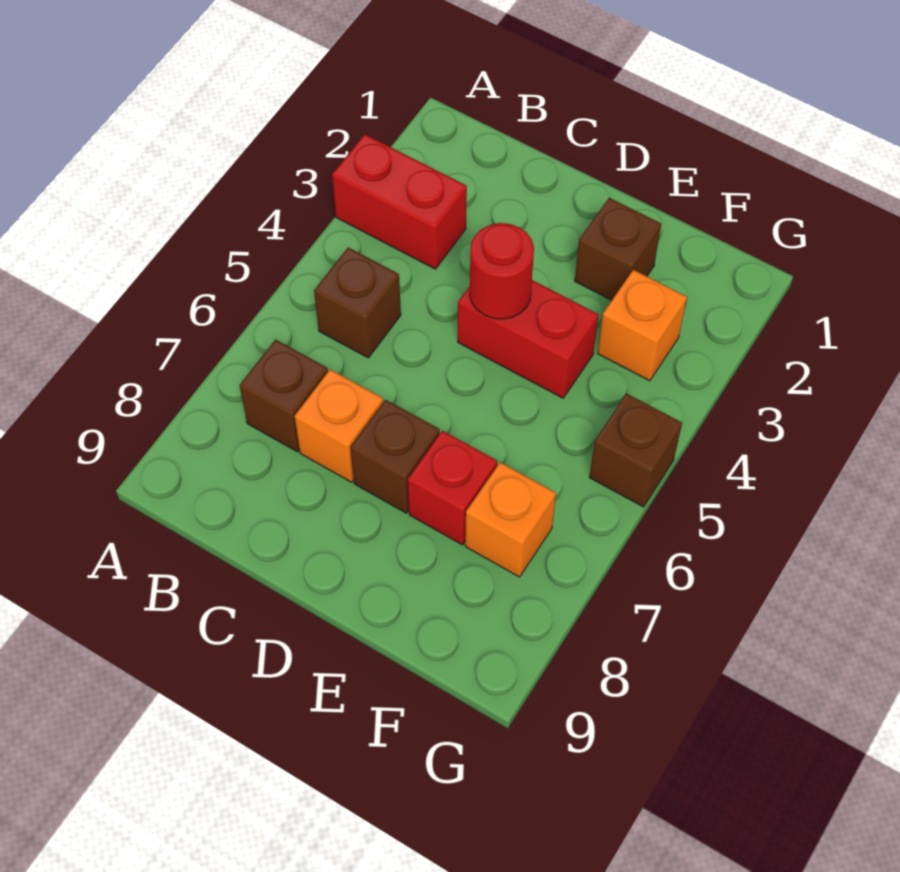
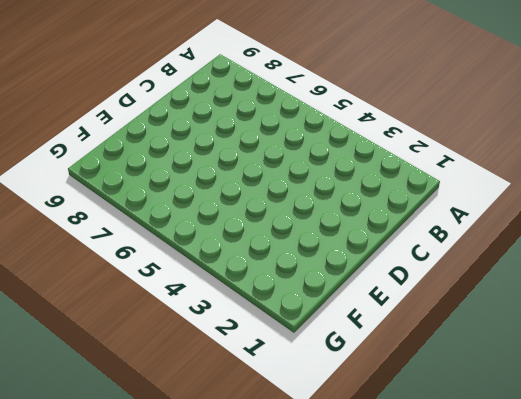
none -> red 1x2 brick [332,134,467,269]
none -> brown 1x1 brick [314,247,401,358]
none -> brown 1x1 brick [240,339,328,452]

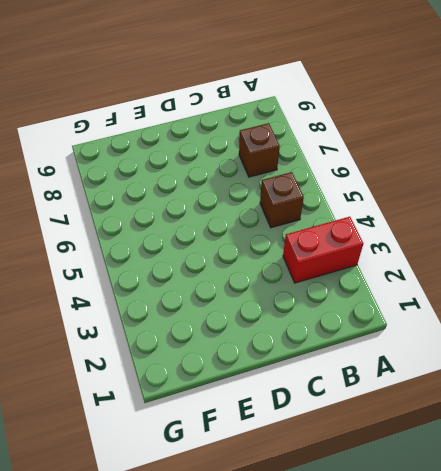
none -> orange 1x1 brick [295,369,383,482]
none -> red 1x2 brick [458,280,599,398]
none -> brown 1x1 brick [351,400,440,513]

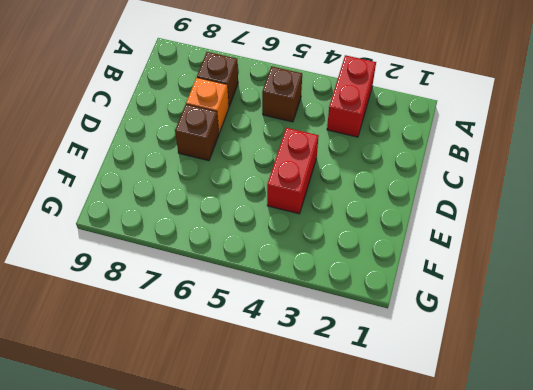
none -> brown 1x1 brick [575,198,661,300]
none -> red 1x1 brick [408,431,497,545]
none -> orange 1x1 brick [598,270,687,381]

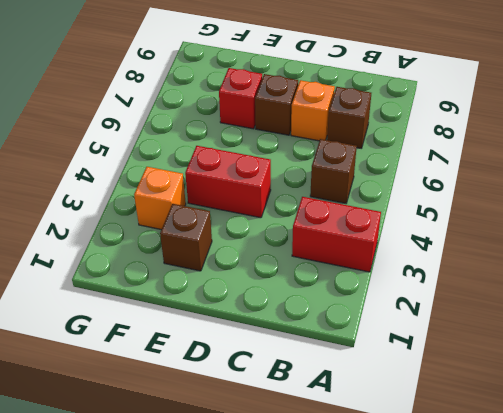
none -> orange 1x1 brick [465,462,556,577]
none -> brown 1x1 brick [589,393,682,507]
none -> red 1x1 round brick [470,223,534,319]

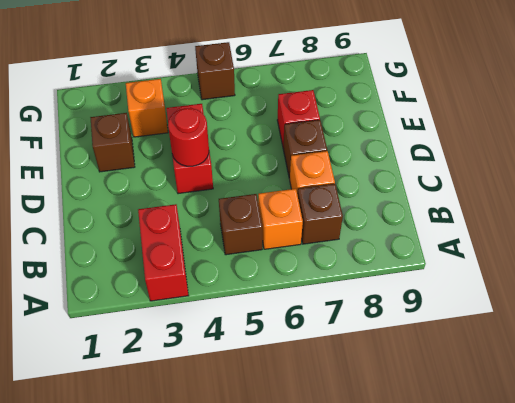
orange 1x1 brick [258,189,303,249] -> orange 1x1 brick moved to [465,462,556,577]

